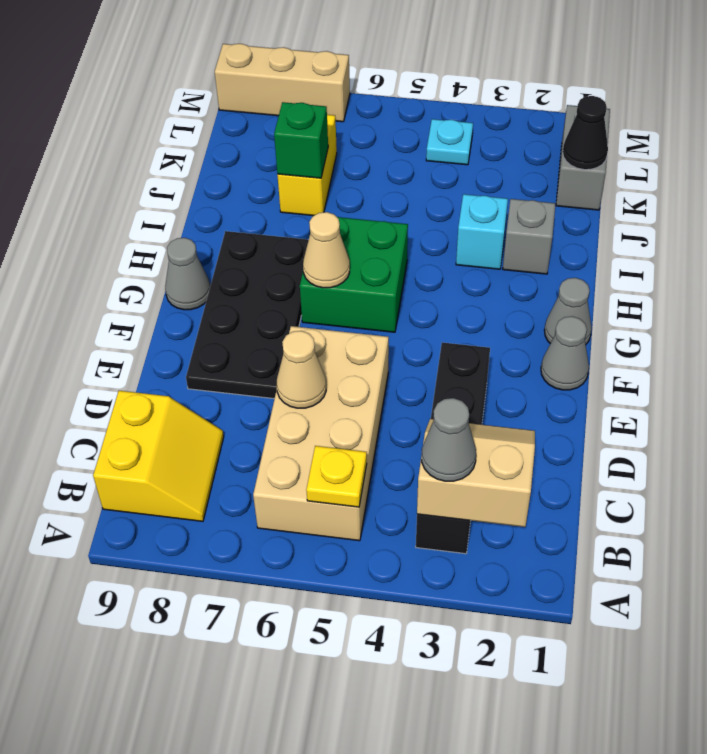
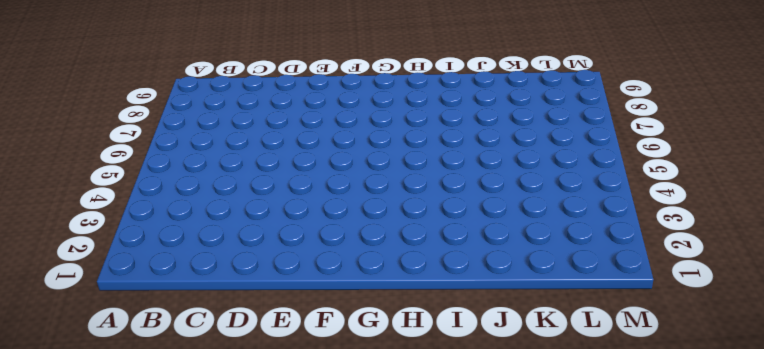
none -> black 1x4 brick [416,342,490,554]
none -> tan 2x4 brick [253,326,389,541]
none -> yellow 2x2 slope [93,391,224,521]

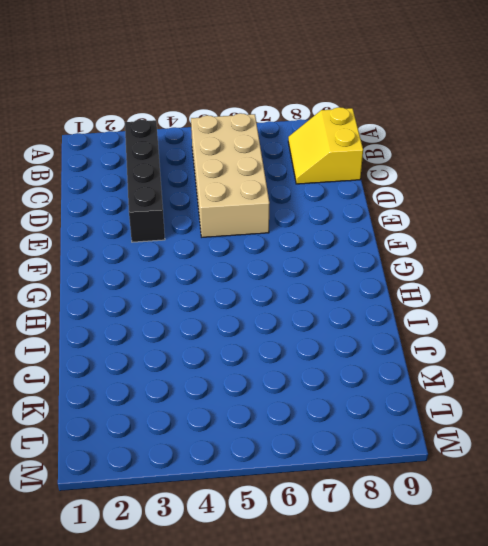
none -> black 2x4 plate [186,231,308,399]
none -> grey 1x1 cone [541,316,589,390]
none -> grey 1x1 cone [544,278,592,344]

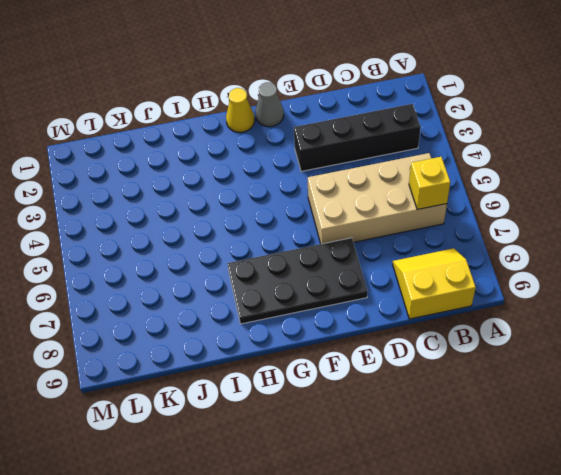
yellow 1x1 brick [409,157,450,210] -> none
yellow 1x1 cone [226,88,255,132] -> grey 1x1 cone [544,278,592,344]
none -> green 2x2 brick [300,217,408,332]
none -> grey 1x1 cone [165,238,210,310]
none -> grey 1x1 brick [503,199,556,274]

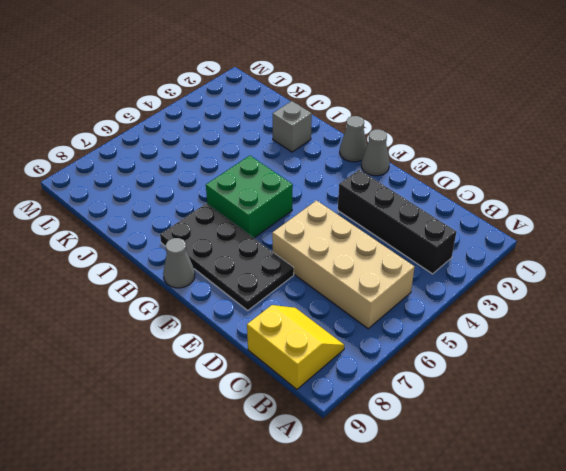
none -> cyan 1x1 brick [456,194,508,269]
none -> yellow 1x2 brick [277,115,337,216]
none -> grey 1x2 brick [556,105,610,210]

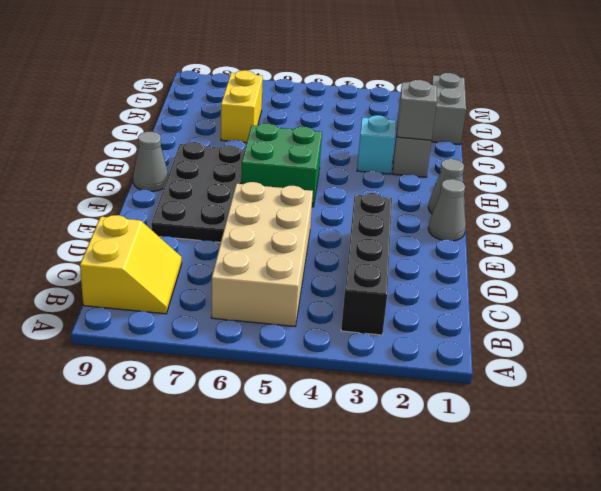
grey 1x1 brick [397,80,437,140] -> none
none -> cyan 1x1 plate [426,119,473,165]
none -> tan 1x3 brick [215,44,350,122]
none -> tan 2x2 slope [417,419,535,527]

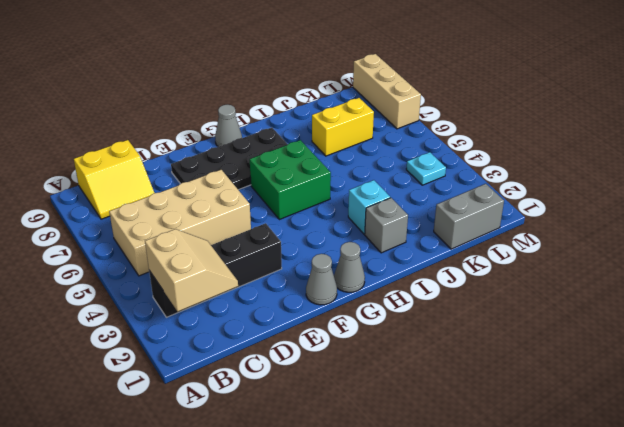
none -> yellow 1x1 plate [306,446,367,507]
none -> tan 1x1 cone [277,331,326,408]
none -> tan 1x1 cone [303,212,350,288]

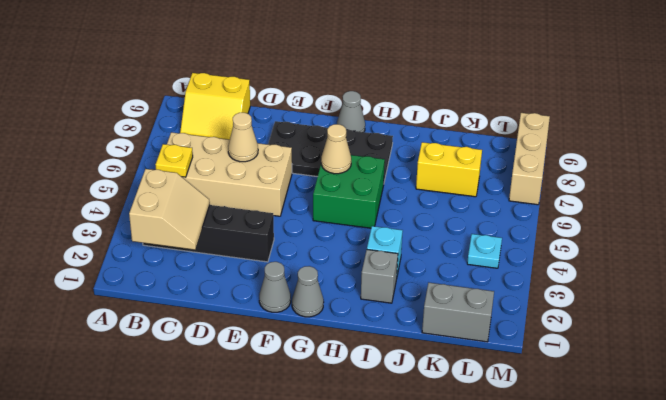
none -> green 1x1 brick [274,102,328,178]
none -> black 1x1 cone [563,96,608,170]
none -> grey 1x1 cone [422,398,476,481]

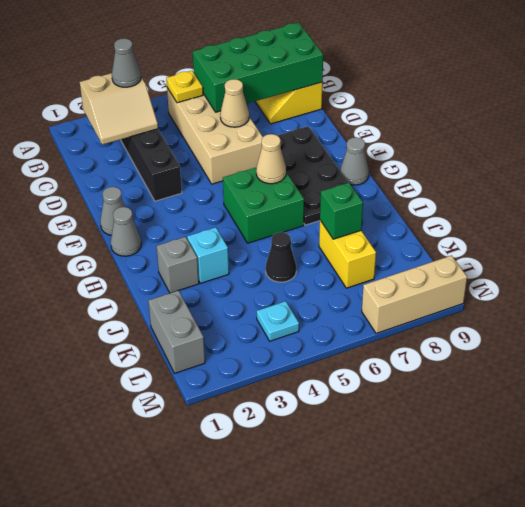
green 2x4 brick [193,23,323,112] -> none
black 1x1 cone [266,232,296,282] -> black 1x1 cone moved to [563,96,608,170]

